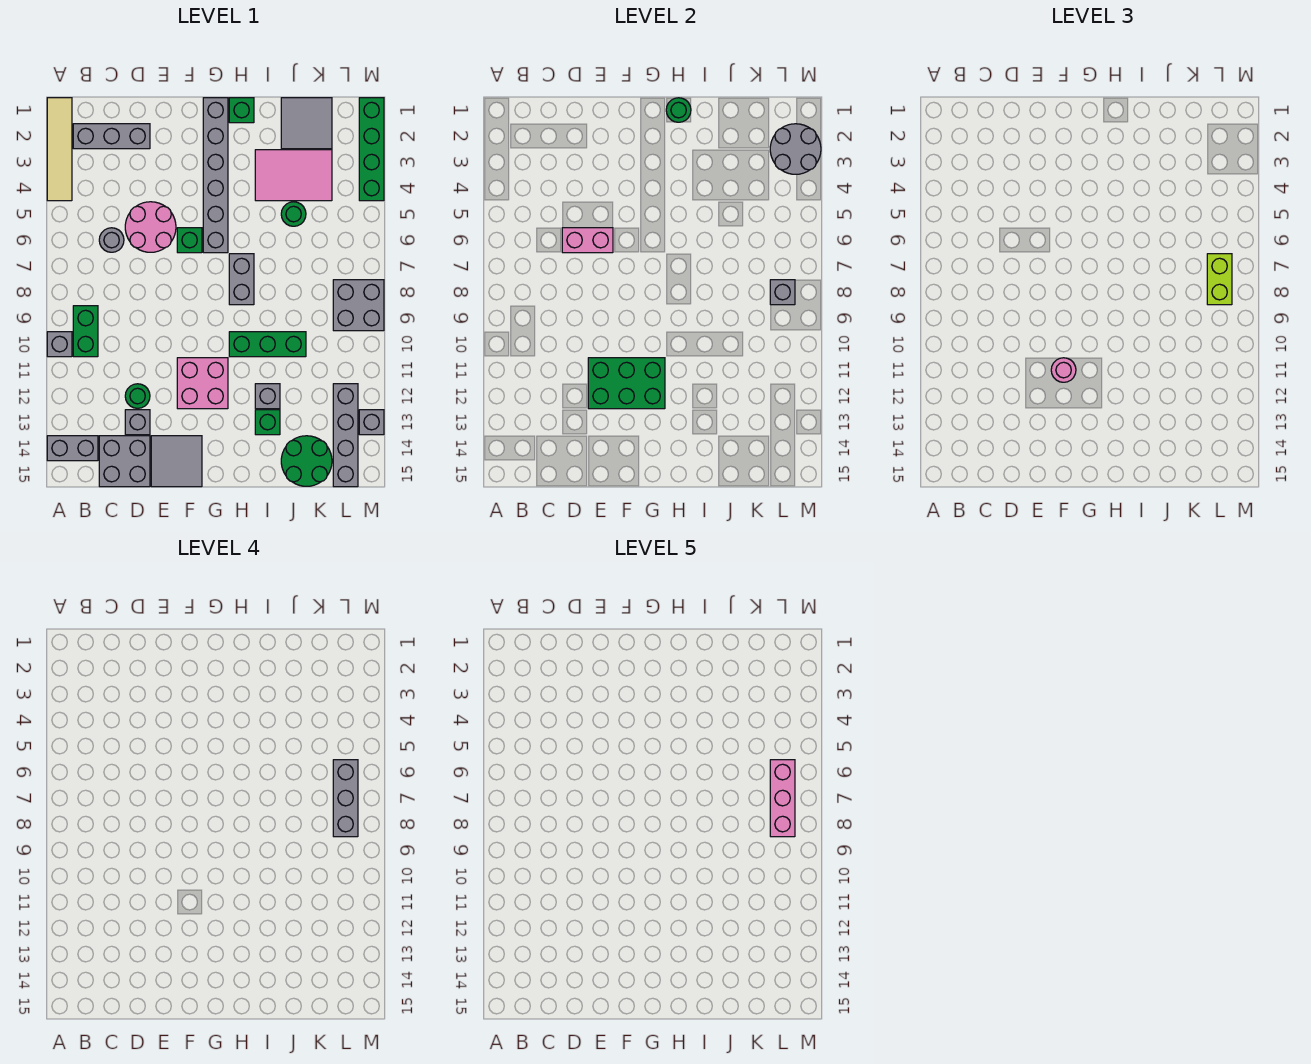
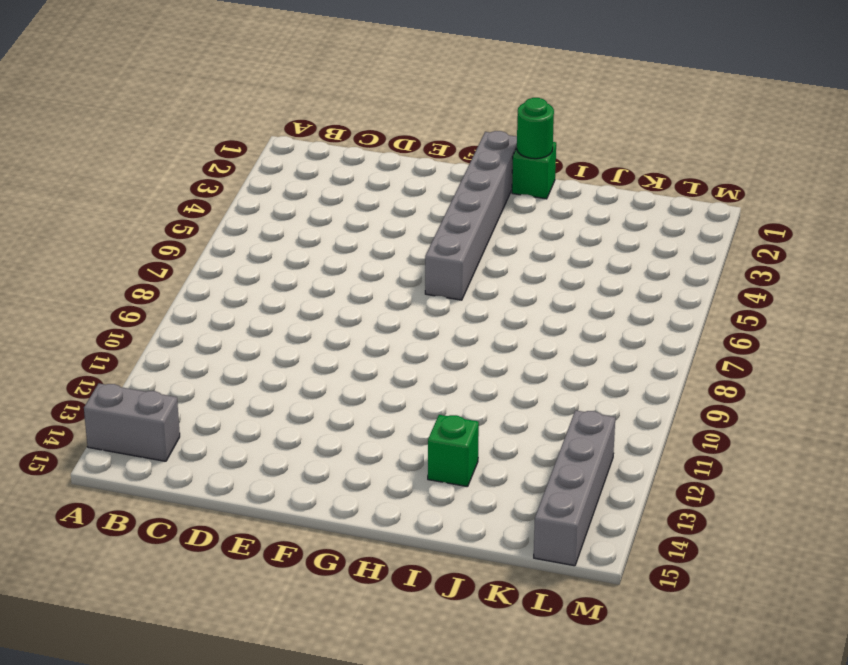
none -> tan 1x4 tile [47,98,72,201]
none -> grey 1x1 brick [47,332,72,357]
none -> grey 1x3 brick [73,124,150,149]
none -> green 1x2 brick [73,306,98,357]

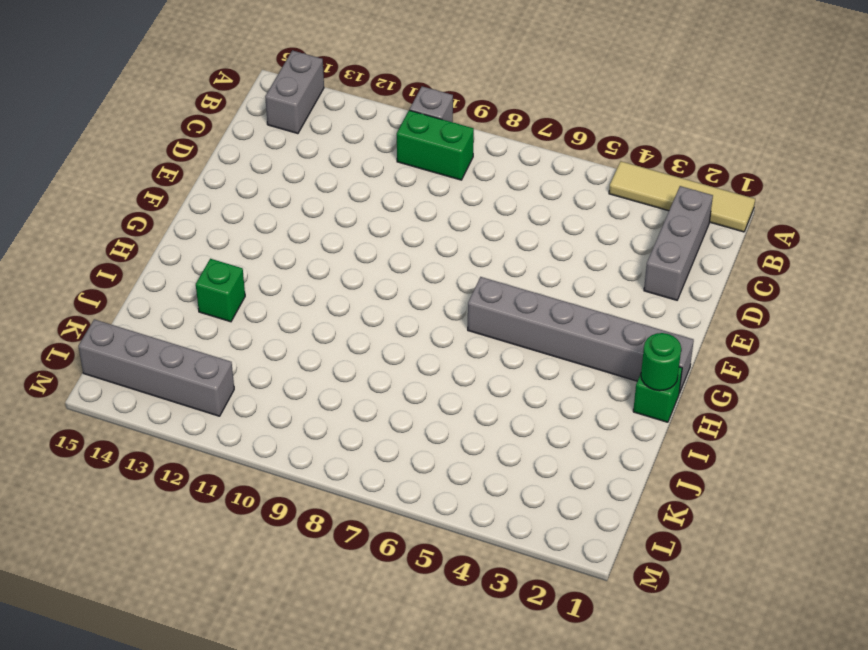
none -> grey 1x1 round brick [99,228,124,252]
none -> grey 2x2 brick [99,436,150,487]
none -> pink 2x2 round brick [125,202,176,252]
none -> green 1x1 round brick [125,384,150,408]

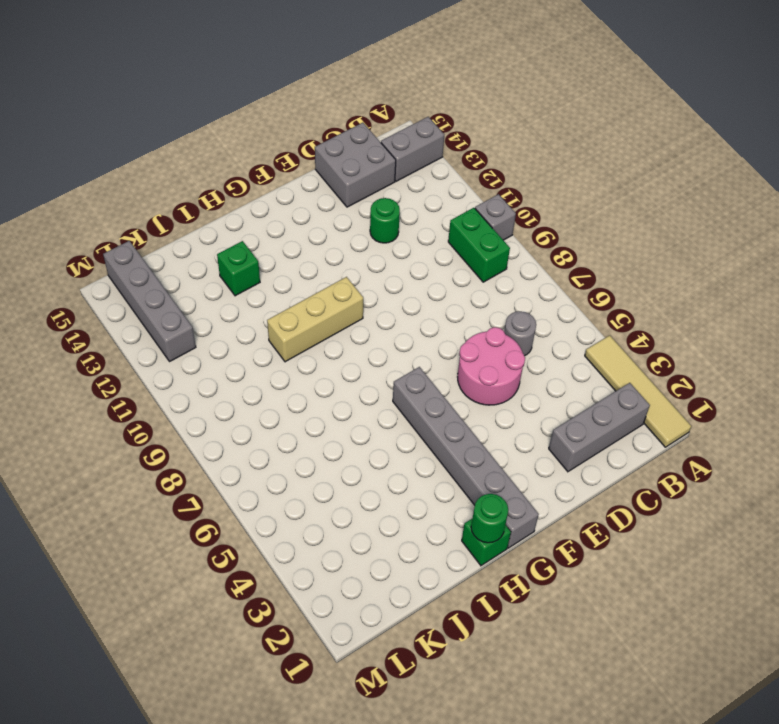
tan 1x3 brick [267,277,363,362] -> green 1x3 brick [229,332,306,357]
none -> grey 1x1 brick [125,410,150,435]
none -> grey 2x2 tile [151,436,202,487]
none -> green 1x1 brick [177,228,202,253]
none -> pink 2x2 brick [177,358,228,409]

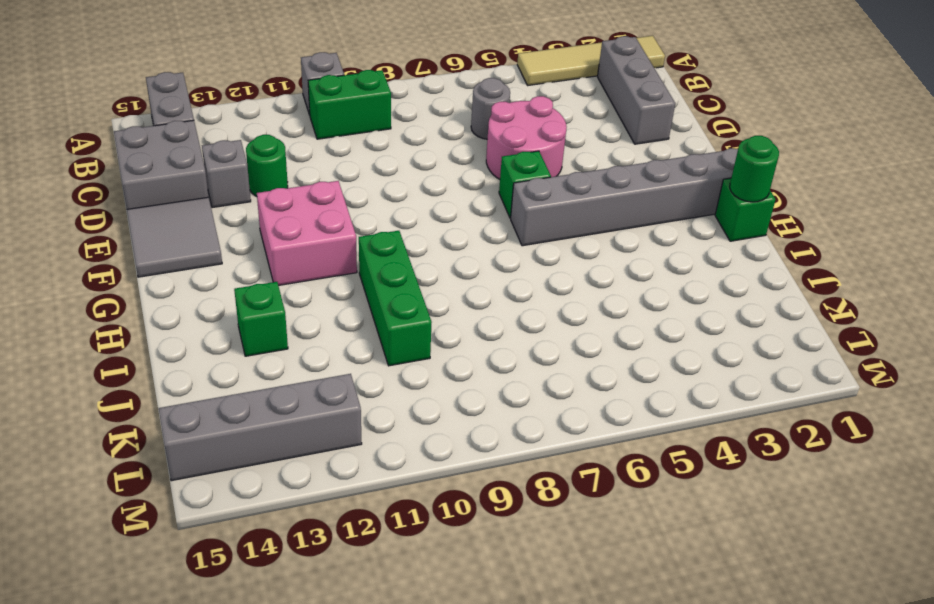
none -> grey 1x2 brick [229,254,254,305]
none -> pink 2x3 tile [255,150,332,201]
none -> grey 1x1 brick [255,384,280,409]
none -> grey 2x2 tile [281,98,332,149]

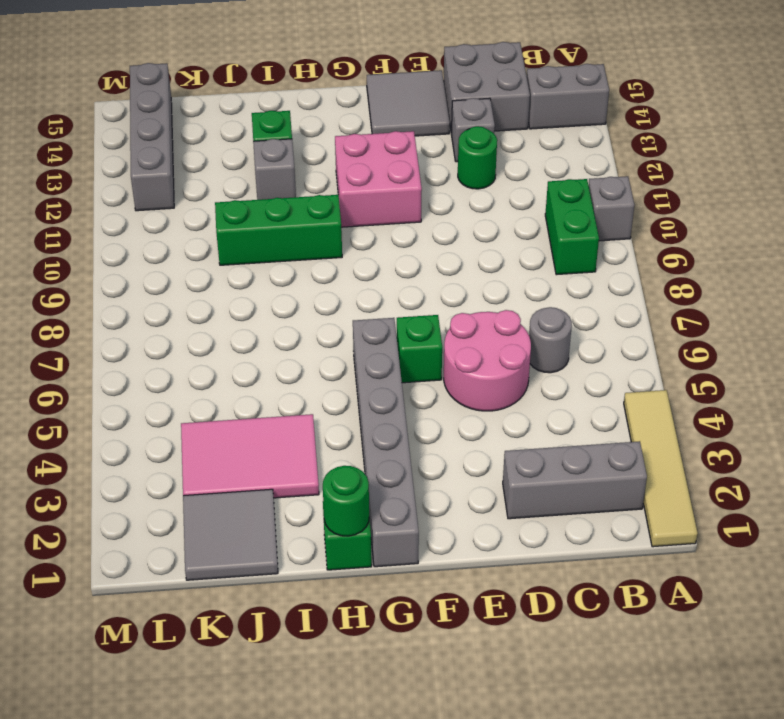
none -> grey 1x2 brick [229,254,254,305]
none -> green 1x1 round brick [281,202,306,226]
none -> green 2x2 round brick [281,436,332,486]
none -> grey 2x2 brick [333,280,384,331]

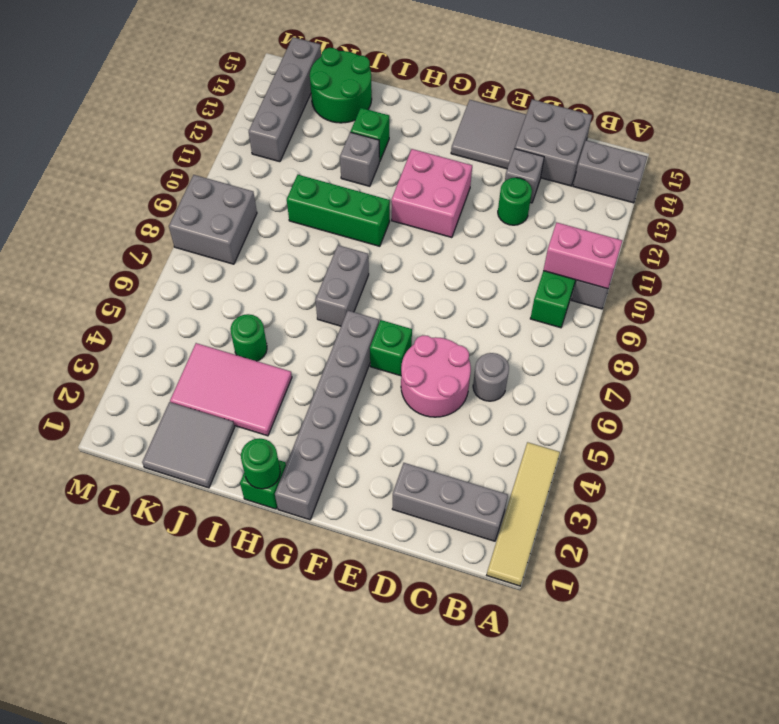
pink 1x2 brick [543,223,622,289] -> pink 1x2 brick moved to [562,228,613,253]
none -> green 1x4 brick [359,98,384,201]
none -> grey 1x1 brick [359,410,384,435]
none -> green 2x3 brick [588,358,665,409]
none -> grey 2x2 round brick [770,124,821,174]

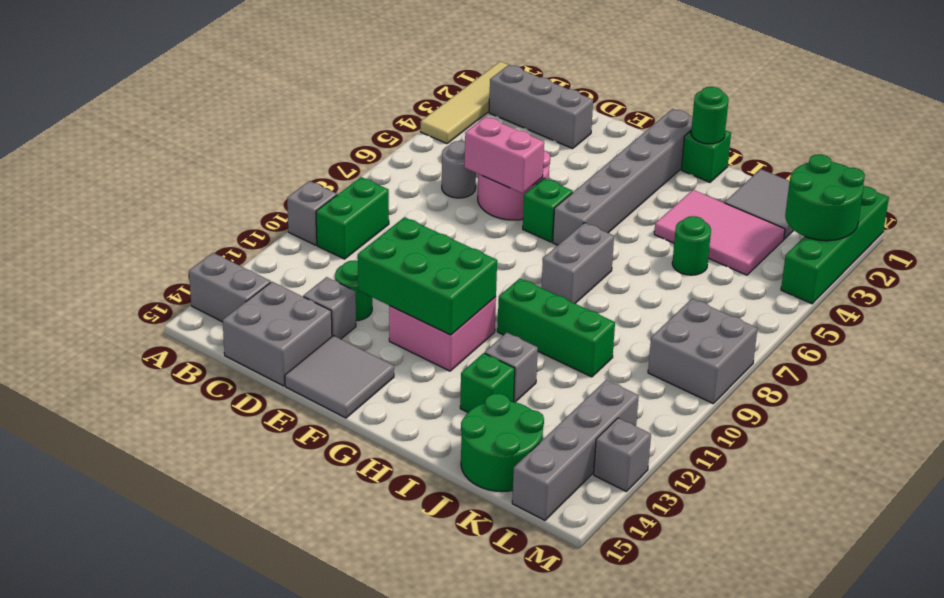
green 2x2 round brick [785,154,865,241] -> grey 2x2 round brick [770,124,821,174]
none -> grey 1x1 brick [770,280,795,305]
none -> pink 1x1 round brick [1051,358,1076,382]
none -> lime 1x2 brick [1207,254,1232,305]
none -> grey 1x3 brick [333,760,358,837]

